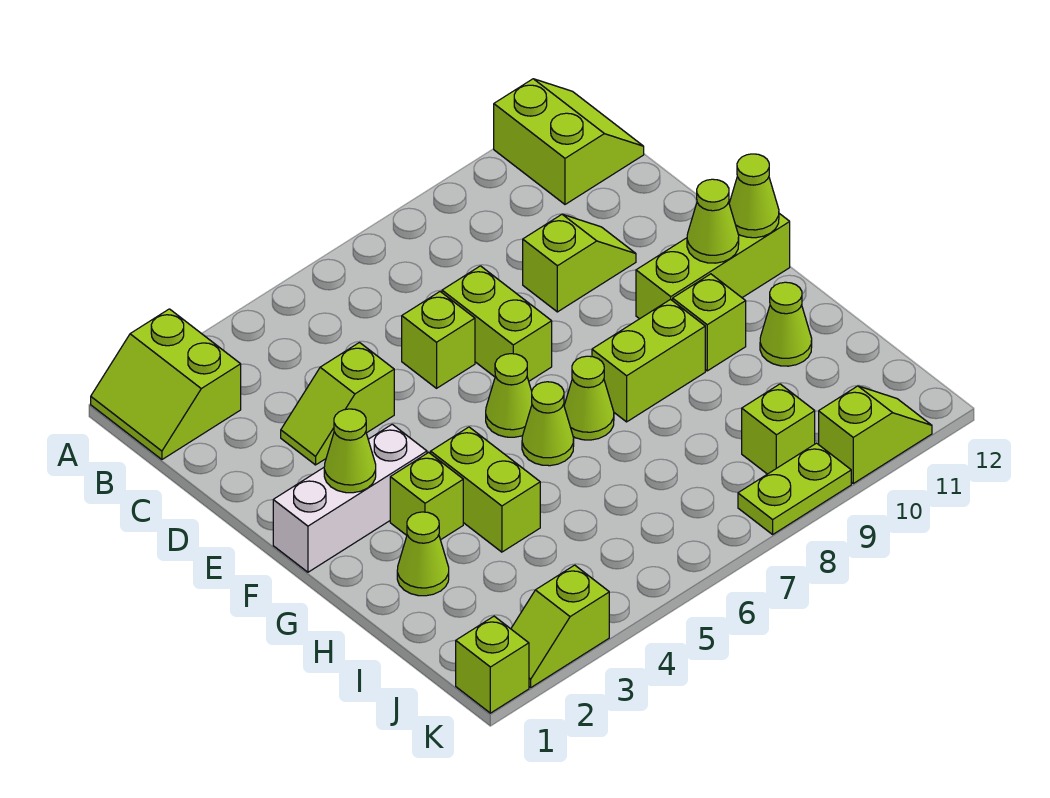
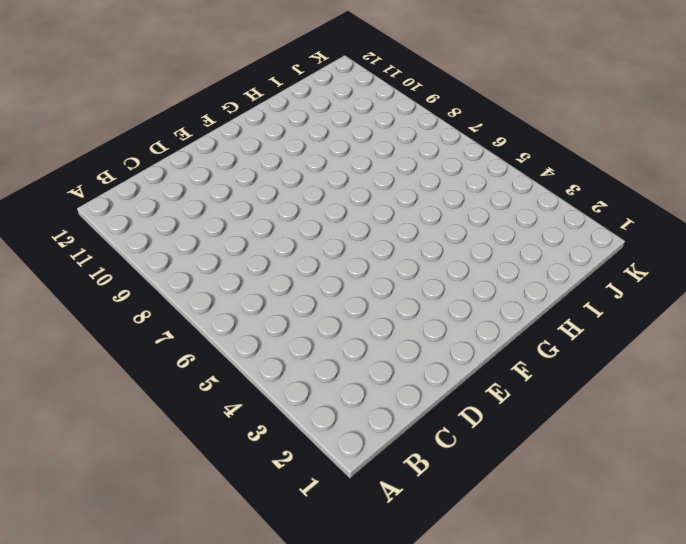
none -> lime 2x2 slope [91,309,241,459]
none -> lime 2x2 slope [494,79,644,204]
none -> lime 1x2 slope [281,343,394,465]

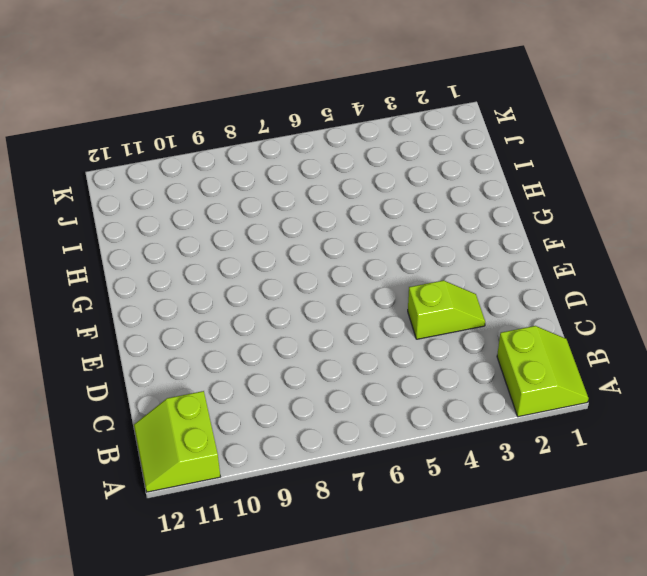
none -> lime 1x1 brick [402,292,475,388]
none -> lime 1x2 brick [442,266,552,381]
none -> lime 1x2 slope [523,214,636,312]

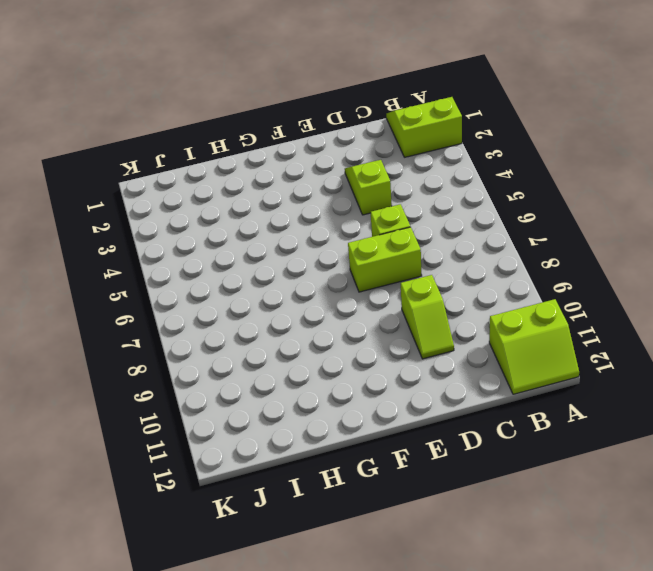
none -> white 1x3 brick [273,424,427,572]
none -> lime 1x1 cone [486,354,532,437]
none -> lime 1x3 brick [636,214,790,319]

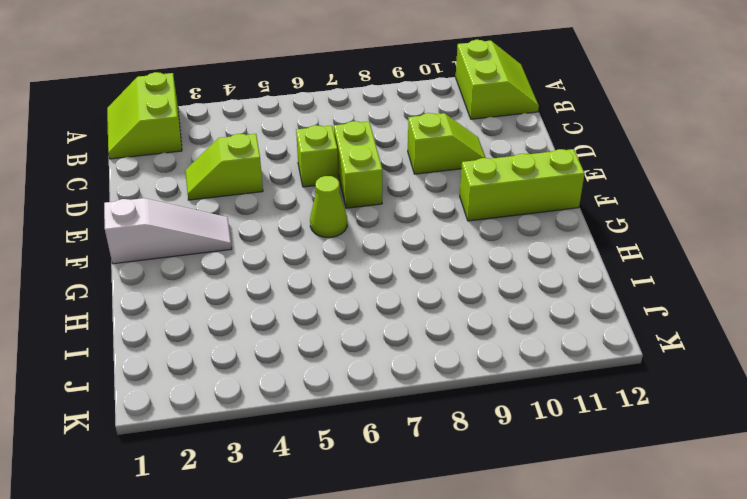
white 1x3 slope [104,198,232,264] -> white 1x3 brick [273,424,427,572]
none -> lime 1x1 brick [390,452,463,540]
none -> lime 1x2 brick [431,427,540,552]
none -> lime 1x1 cone [522,382,574,466]

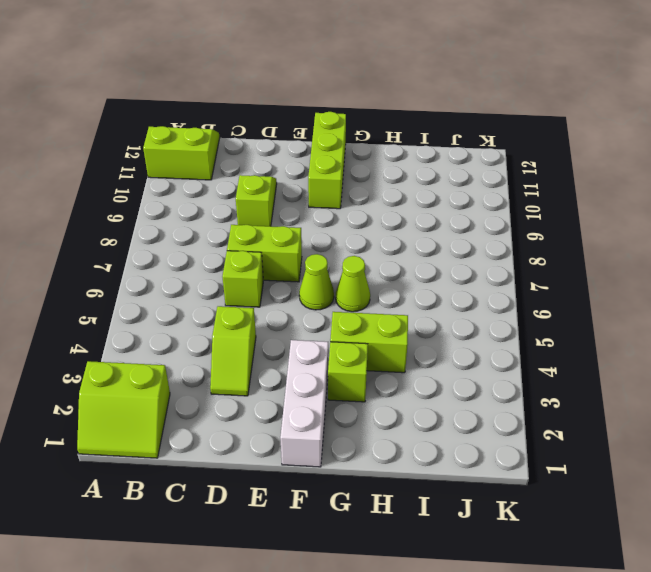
none -> lime 1x1 cone [564,356,614,440]
none -> lime 1x2 brick [592,299,705,422]
none -> lime 1x1 brick [673,274,746,371]

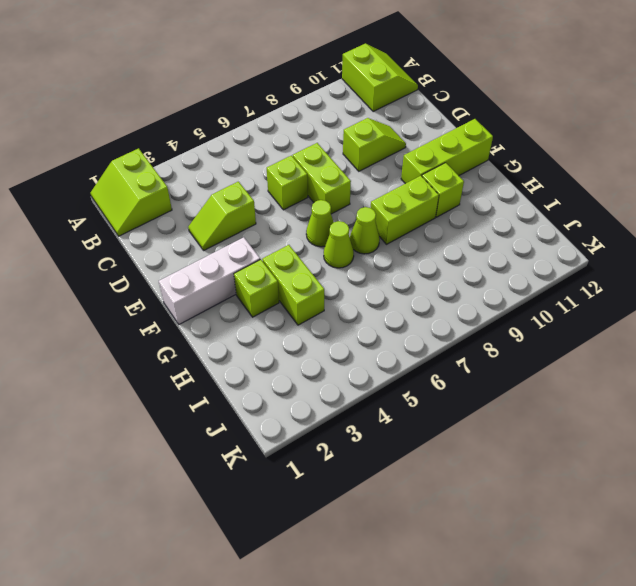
none -> lime 1x1 cone [397,512,449,596]
none -> lime 1x1 cone [760,282,812,366]
none -> lime 1x1 brick [742,384,815,474]

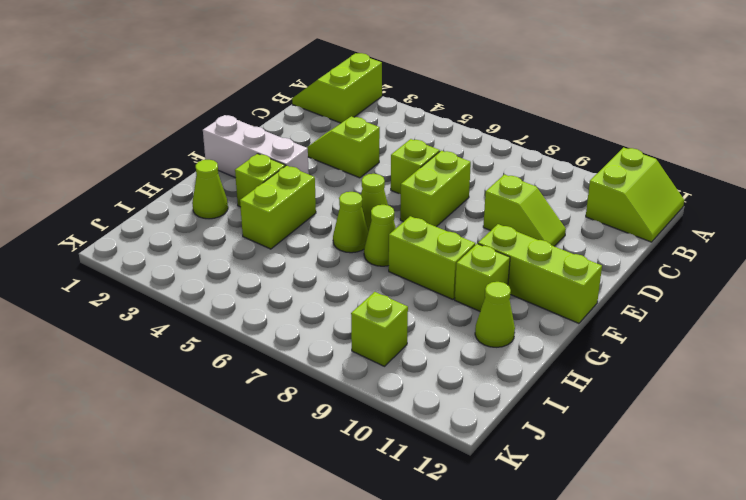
none -> lime 1x1 brick [456,616,529,713]
none -> lime 1x2 slope [511,565,609,687]
none -> lime 1x2 plate [738,443,851,534]

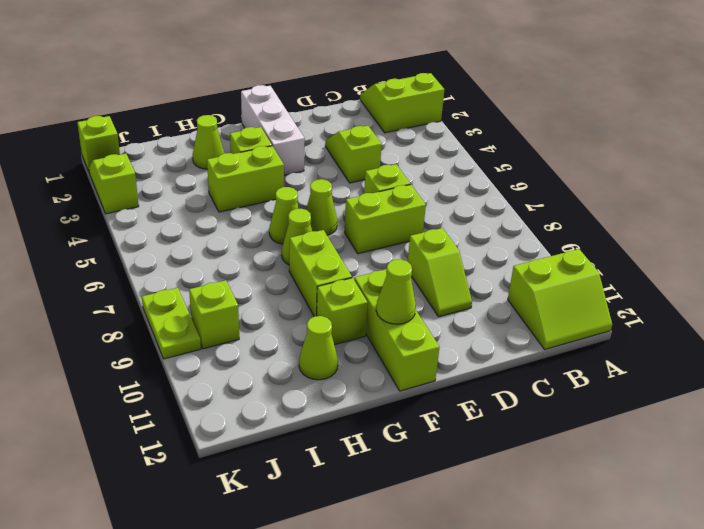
none -> lime 1x2 slope [819,386,932,483]
none -> lime 1x1 cone [324,409,376,493]
none -> lime 1x1 cone [729,154,779,238]

